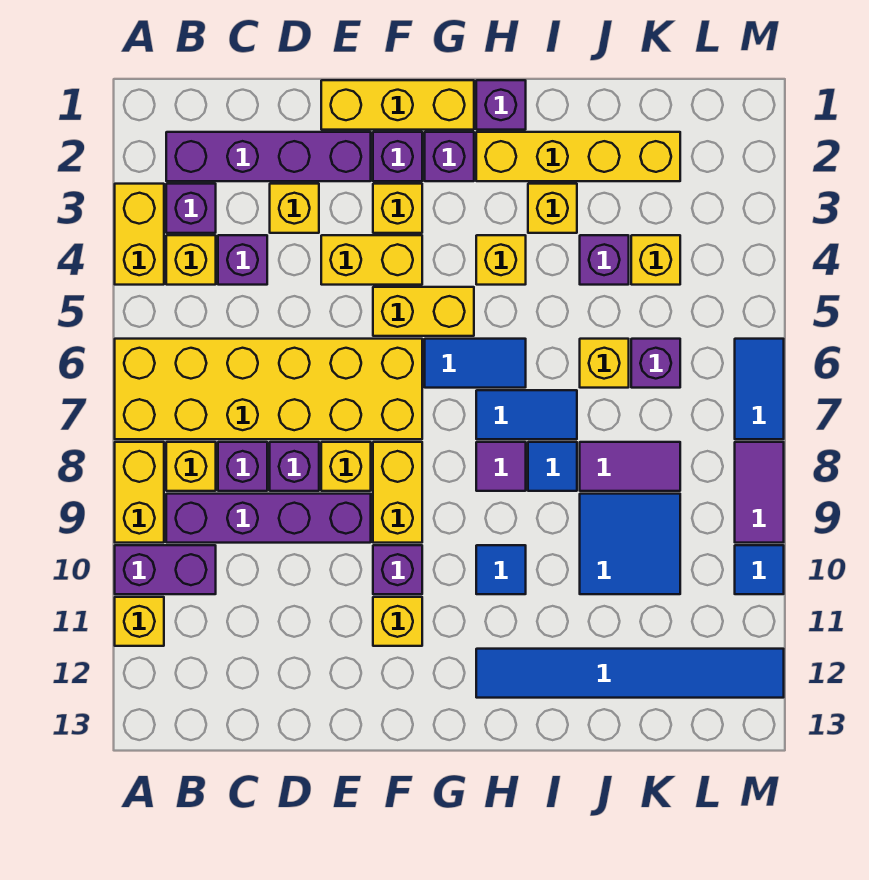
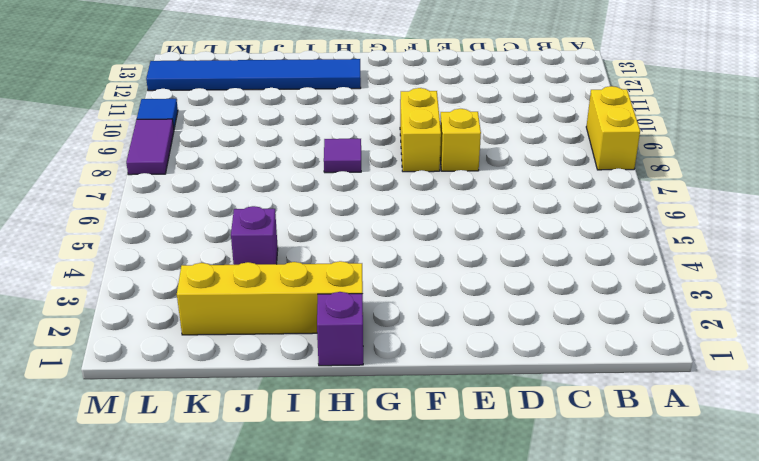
none -> yellow 1x2 brick [115,184,164,285]
none -> yellow 2x6 brick [115,339,422,439]
none -> purple 1x2 brick [115,545,216,594]
none -> yellow 1x1 brick [115,597,164,646]

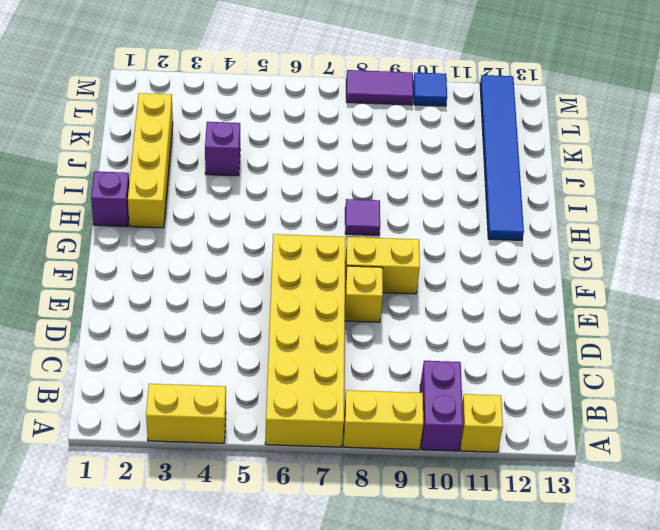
none -> purple 1x4 brick [166,132,371,181]
none -> purple 1x1 brick [166,184,216,233]
none -> yellow 1x1 brick [166,235,216,285]
none -> yellow 1x1 brick [166,442,216,491]

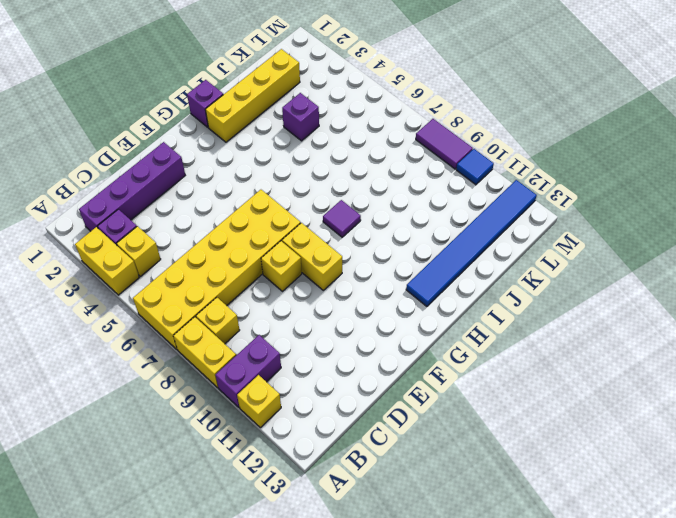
none -> purple 1x4 brick [166,494,371,543]
none -> purple 1x1 brick [218,235,267,285]
none -> purple 1x1 brick [218,442,267,491]
none -> yellow 1x1 brick [270,184,319,233]

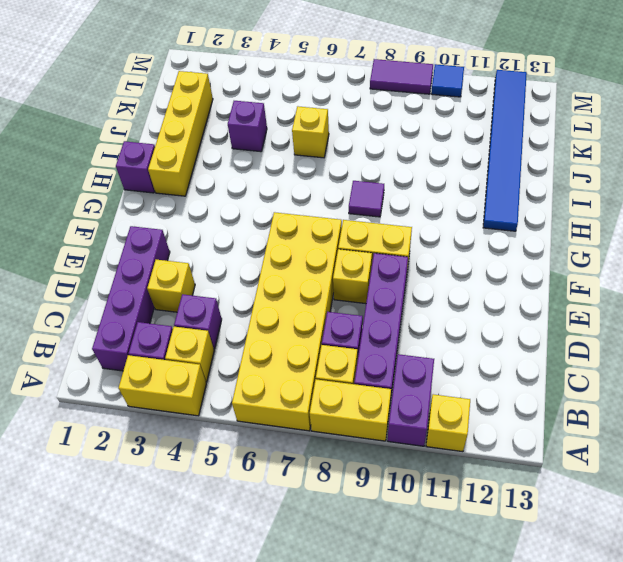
none -> purple 1x1 brick [270,442,319,491]
none -> yellow 1x3 brick [321,80,474,130]
none -> yellow 1x2 brick [321,235,422,285]
none -> purple 1x1 brick [373,132,422,181]

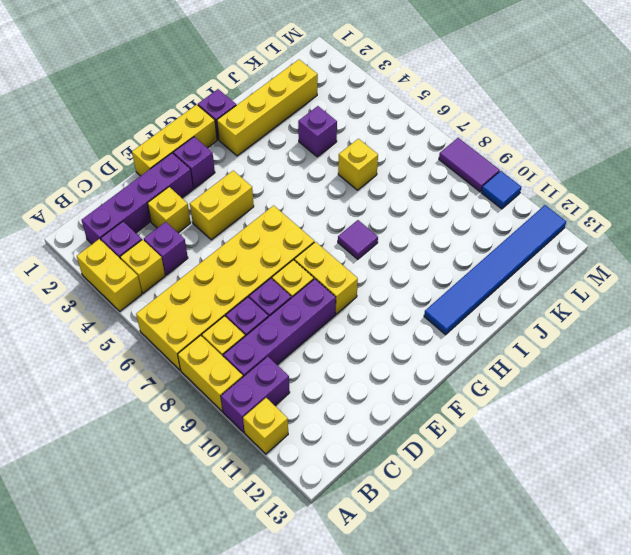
none -> yellow 1x1 brick [373,184,422,233]
none -> yellow 1x2 brick [373,287,474,336]
none -> purple 1x1 brick [373,545,422,594]
none -> yellow 1x1 brick [373,597,422,646]

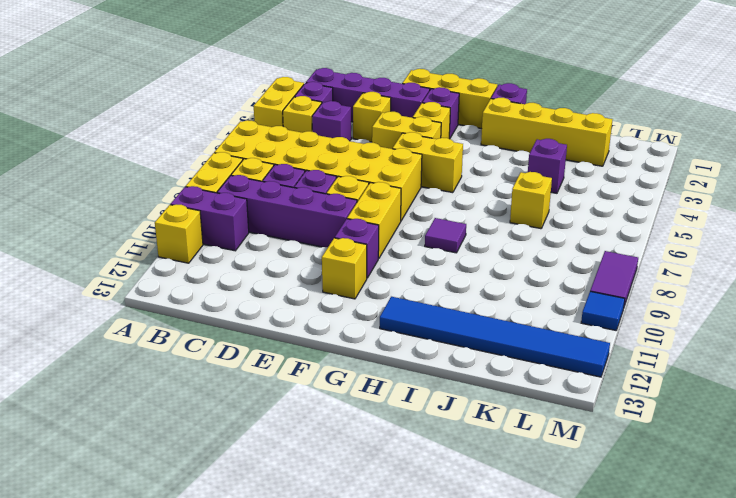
none -> purple 1x1 brick [425,132,474,181]
none -> blue 1x2 tile [425,339,526,388]
none -> yellow 1x1 brick [476,235,526,285]
none -> blue 1x2 tile [476,390,577,439]

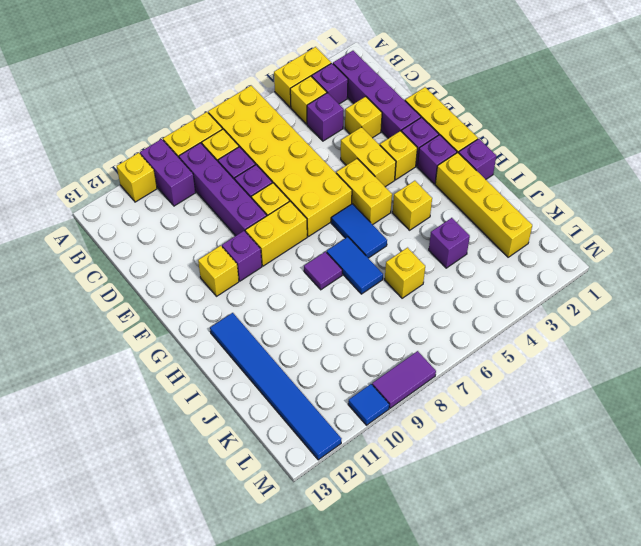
none -> blue 1x1 tile [476,545,526,594]
none -> yellow 1x1 brick [528,184,577,233]
none -> blue 1x1 tile [528,442,577,491]
none -> purple 1x2 tile [580,442,680,491]

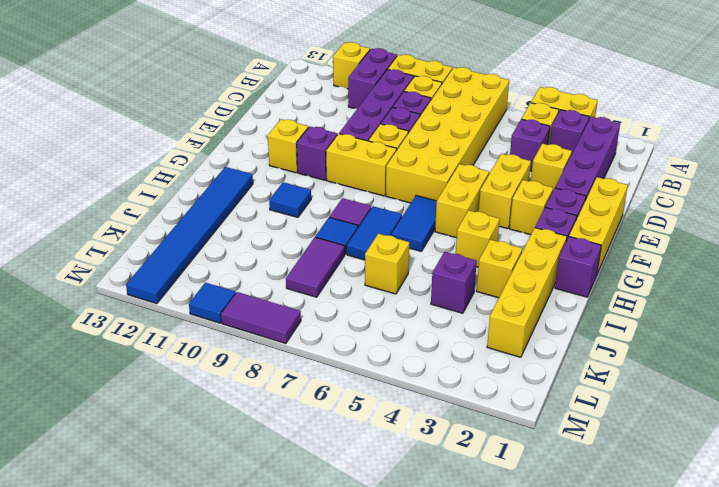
none -> blue 2x2 tile [580,494,680,594]
none -> yellow 1x1 brick [631,235,680,285]
none -> purple 1x1 brick [631,339,680,388]
none -> blue 1x2 tile [735,339,784,439]

